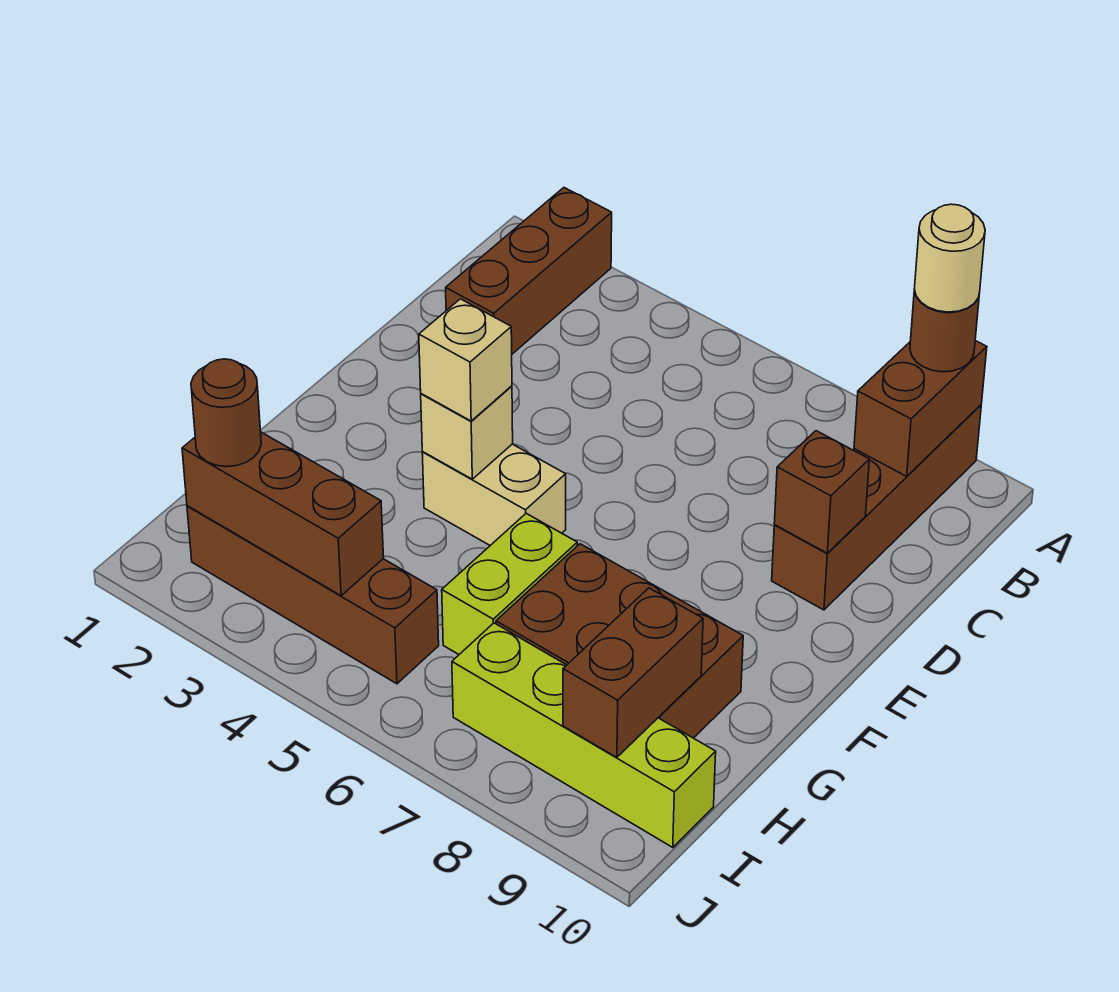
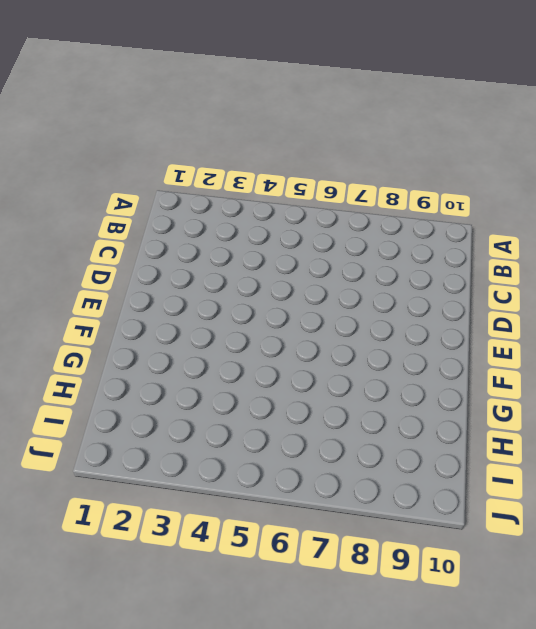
none -> brown 1x3 brick [446,188,612,354]
none -> brown 1x4 brick [772,405,981,610]
none -> tan 1x2 brick [422,444,566,545]

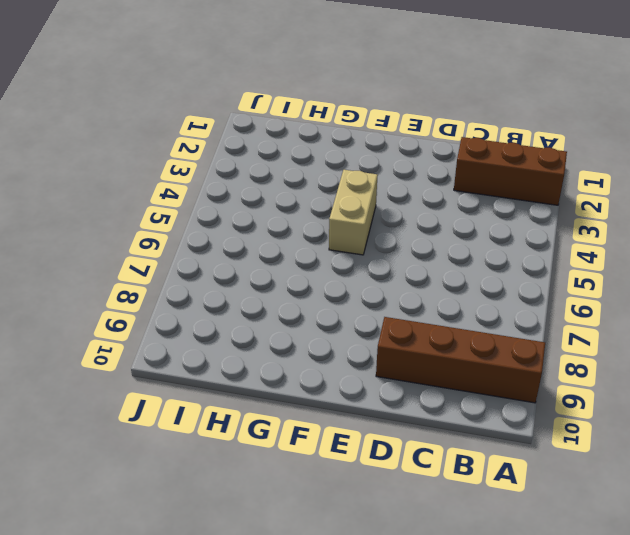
none -> lime 1x2 brick [442,513,577,654]
none -> brown 2x3 brick [496,544,743,738]
none -> brown 1x4 brick [187,506,439,684]

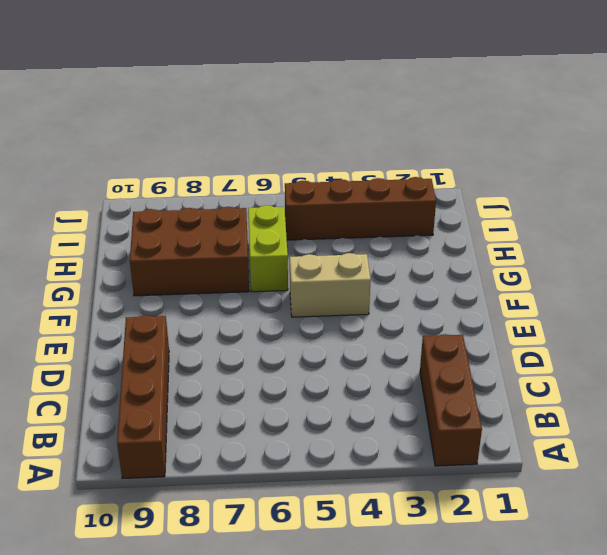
none -> lime 1x4 brick [452,623,716,847]
none -> brown 1x2 brick [854,341,987,476]
none -> brown 1x1 brick [774,431,869,553]

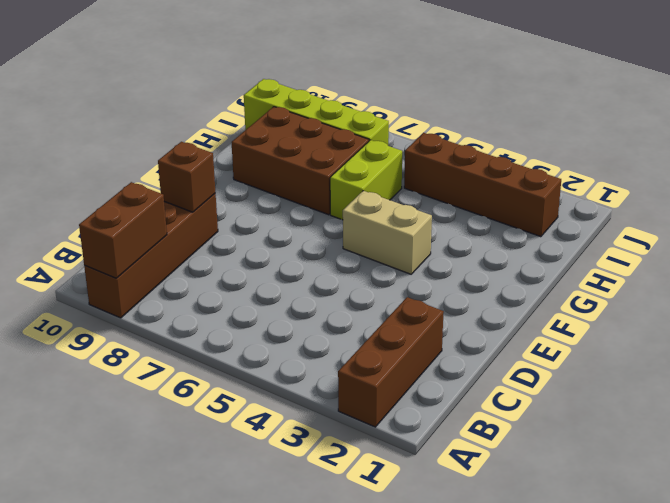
none -> tan 1x1 brick [421,386,513,479]
none -> brown 1x2 brick [563,588,703,757]
none -> brown 1x3 brick [182,432,384,596]

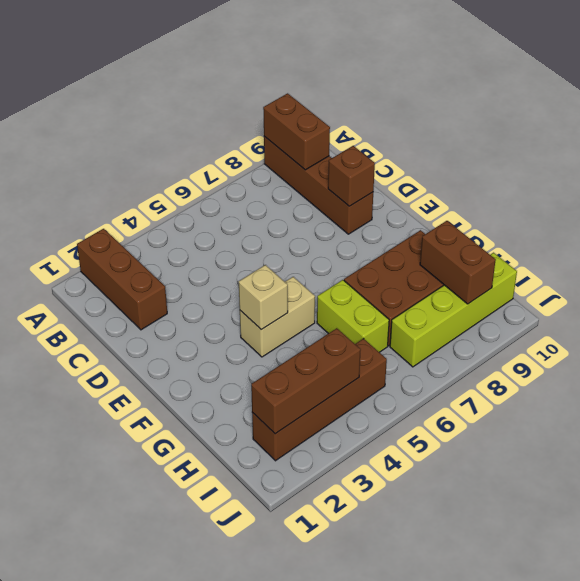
none -> brown 1x1 round brick [910,290,980,372]
none -> tan 1x1 brick [419,299,512,421]
none -> brown 1x1 round brick [191,359,261,467]

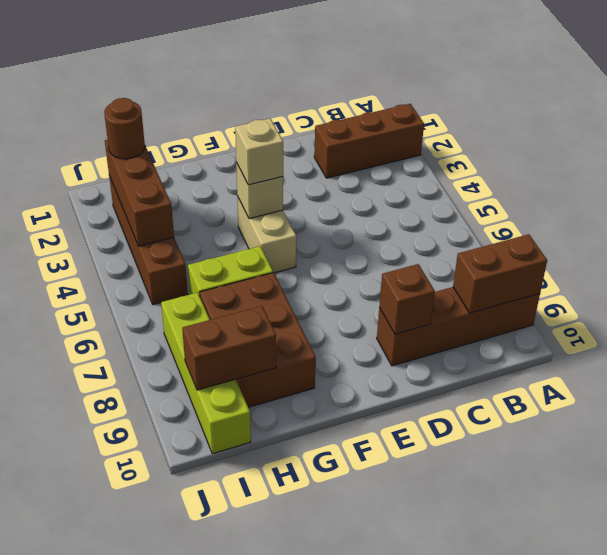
none -> brown 1x1 round brick [910,290,980,372]
none -> tan 1x1 round brick [914,204,985,312]

